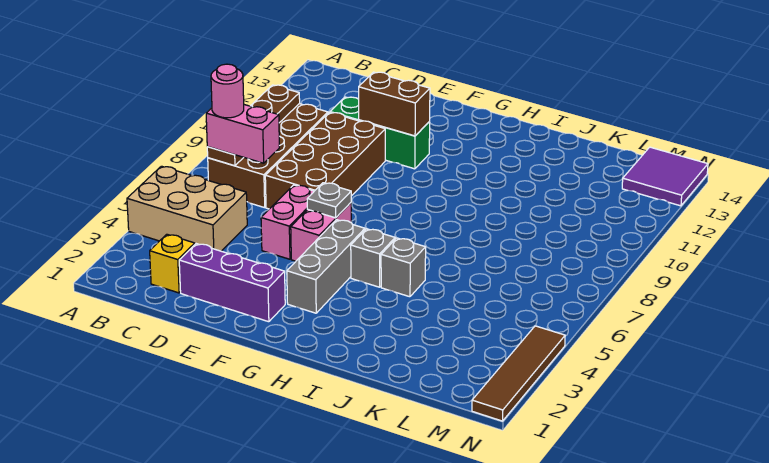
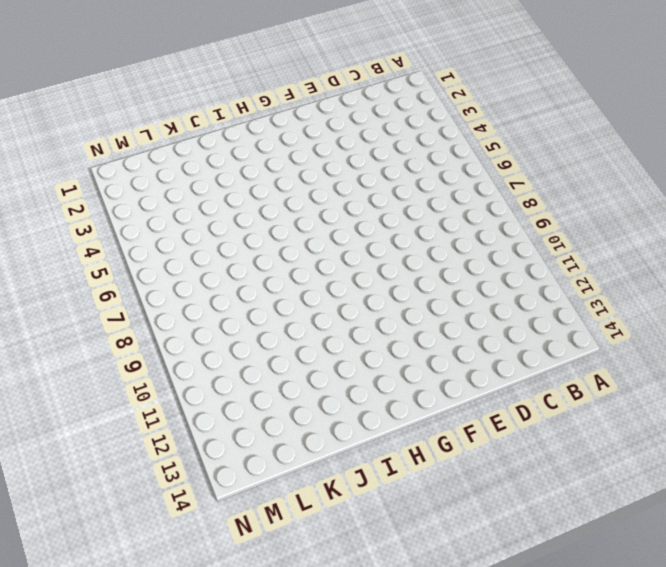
none -> tan 2x3 brick [127,166,247,251]
none -> brown 2x4 brick [208,104,328,208]
none -> yellow 1x1 brick [150,234,195,293]

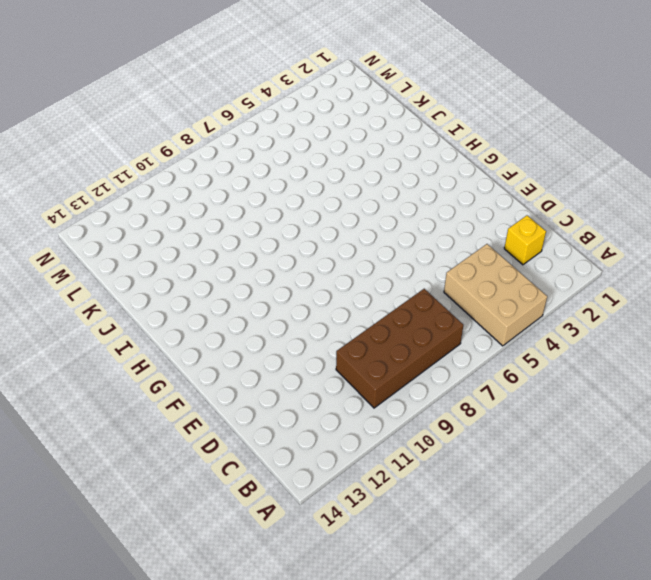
none -> purple 1x3 brick [179,244,285,322]
none -> brown 2x4 brick [265,112,385,209]
none -> green 1x3 brick [330,97,430,169]

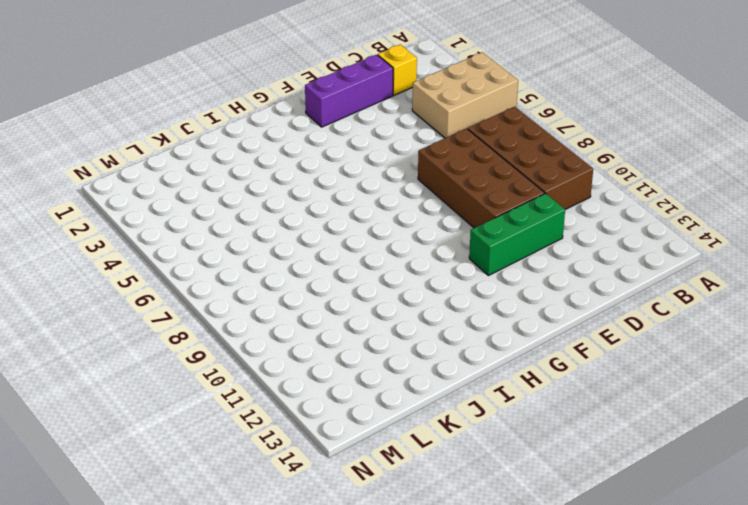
none -> pink 1x2 brick [261,185,314,259]
none -> pink 1x2 brick [291,203,351,261]
none -> grey 1x3 brick [287,220,365,313]

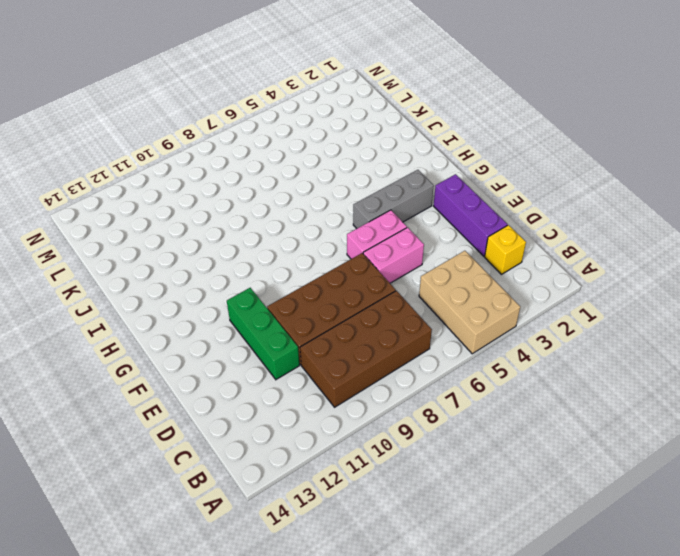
none -> grey 1x1 brick [351,229,395,287]
none -> grey 1x1 brick [381,238,426,297]
none -> purple 2x2 tile [622,147,708,206]

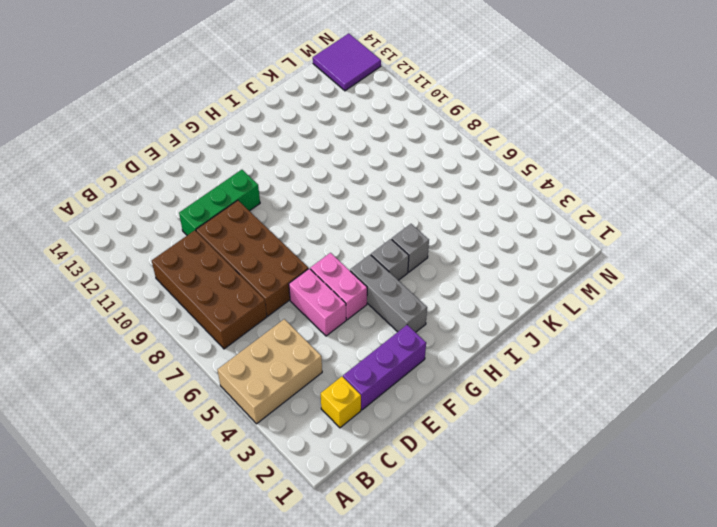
none -> brown 1x4 tile [472,326,565,421]
none -> brown 1x4 plate [207,85,300,166]
none -> brown 1x2 brick [359,72,430,136]

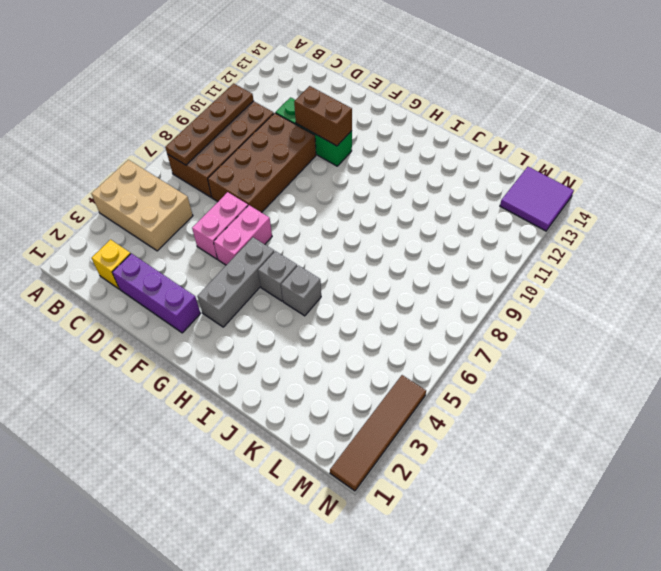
none -> grey 1x1 plate [307,183,351,218]
none -> pink 1x2 brick [206,105,279,163]
none -> pink 1x1 round brick [211,64,244,118]

